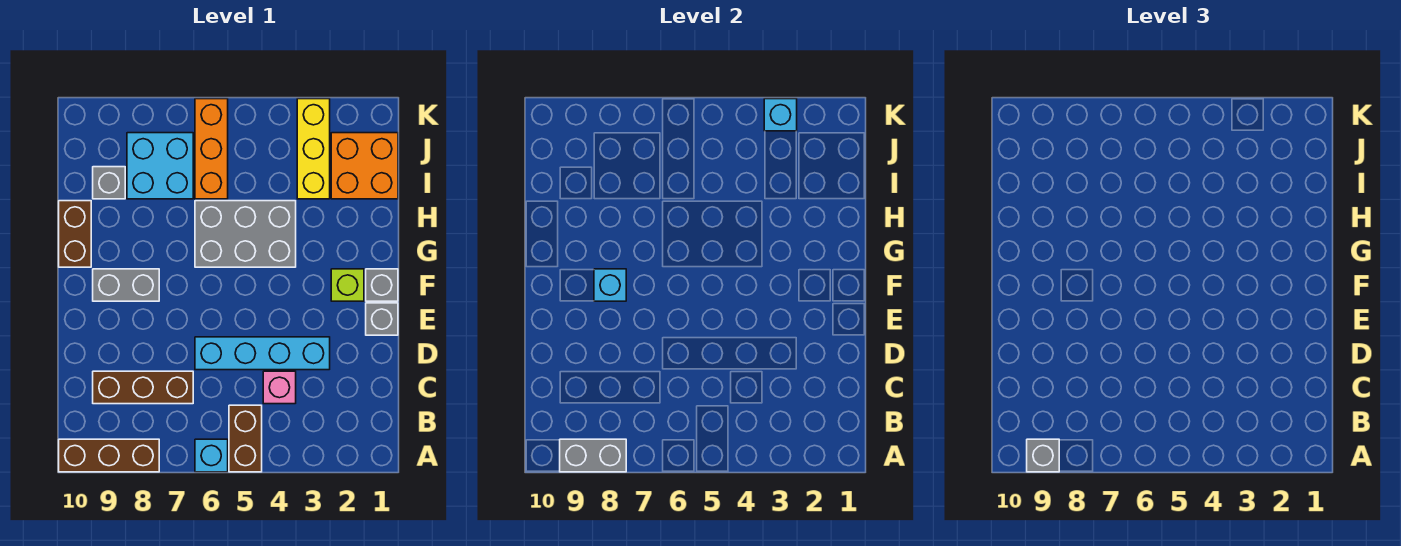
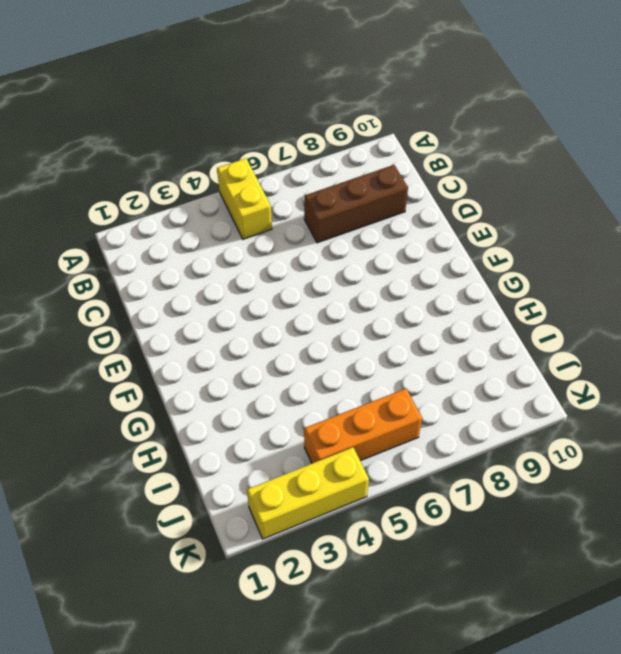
yellow 1x2 brick [217,158,272,239] -> brown 1x2 brick [229,405,262,472]
orange 1x3 brick [304,389,422,463] -> orange 1x3 brick turned to [195,99,228,199]
yellow 1x3 brick [247,447,369,539] -> yellow 1x3 brick turned to [297,99,330,199]
none -> cyan 1x1 brick [195,439,228,472]
none -> brown 1x3 brick [59,439,159,472]
none -> pink 1x1 brick [263,371,296,404]

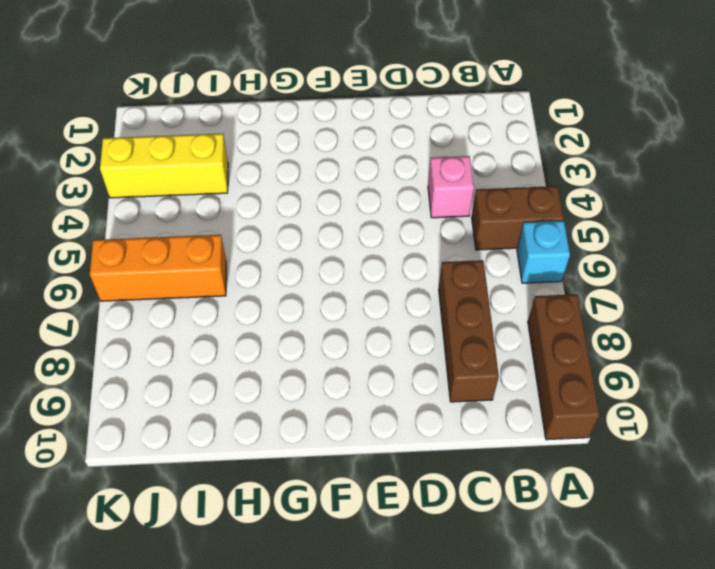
none -> cyan 1x4 brick [195,337,330,370]
none -> grey 1x1 brick [366,303,398,335]
none -> grey 1x1 brick [366,269,398,301]

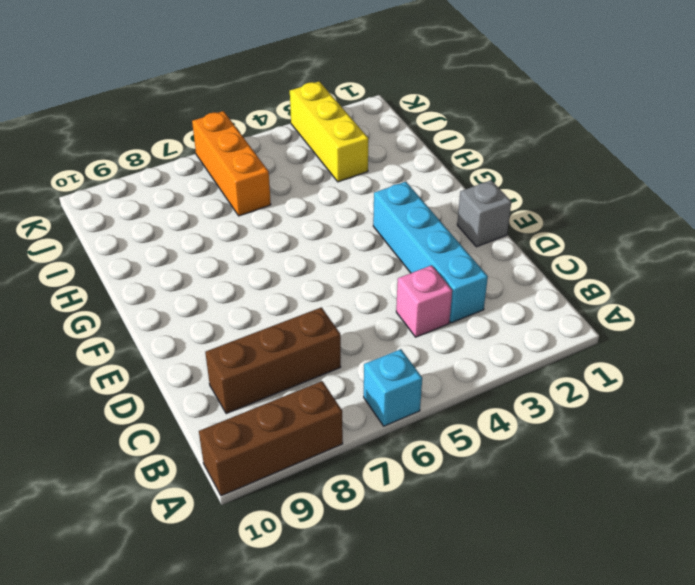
cyan 1x4 brick [373,182,488,323] -> cyan 1x4 brick turned to [195,337,330,370]
none -> brown 1x2 brick [229,405,262,472]
none -> grey 1x1 brick [366,269,398,301]
none -> lime 1x1 brick [331,269,364,301]

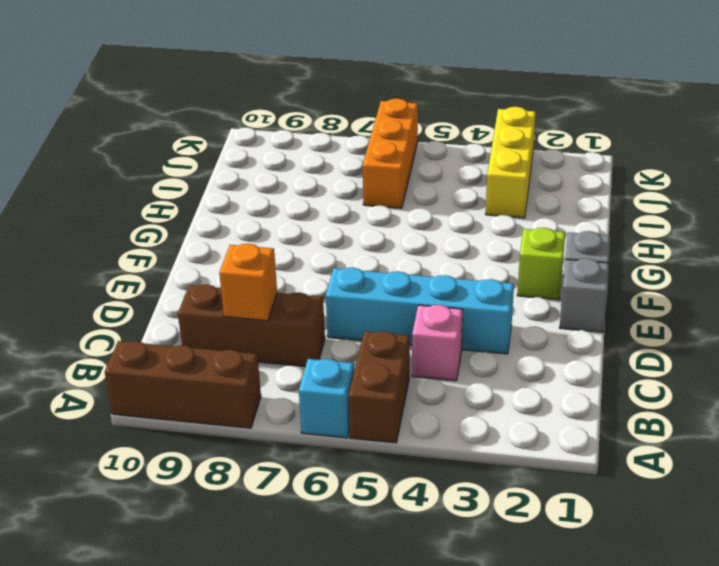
orange 1x1 brick [219,244,277,321] -> none
none -> grey 1x2 brick [93,269,159,301]
none -> grey 2x3 brick [195,201,296,267]
none -> brown 1x2 brick [59,201,91,267]

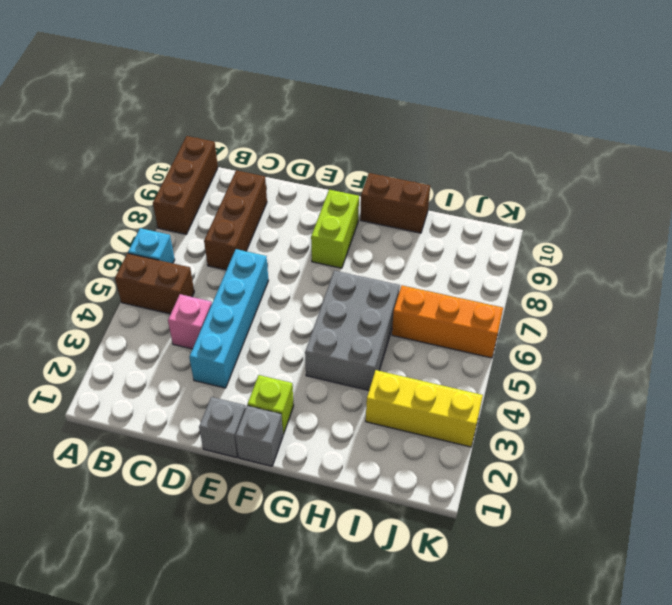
lime 1x2 brick [311,190,359,268] -> grey 1x2 brick [93,269,159,301]
none -> orange 2x2 brick [331,133,398,199]
none -> cyan 2x2 brick [127,133,193,199]
none -> grey 1x1 brick [93,167,125,199]

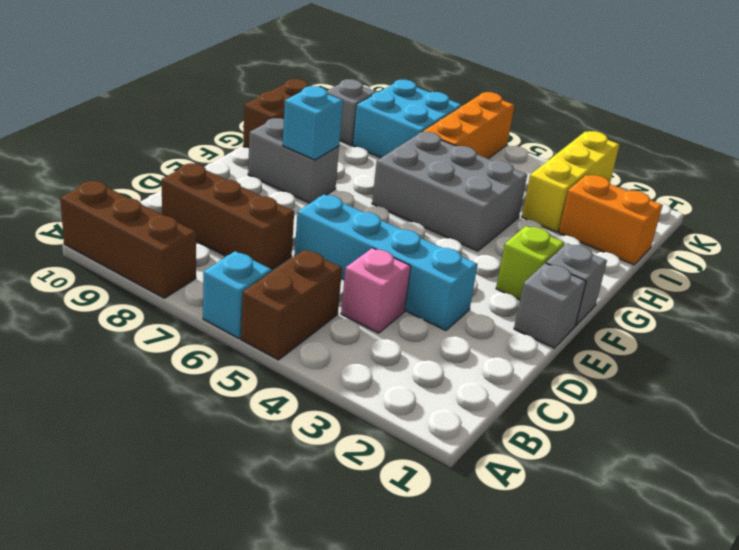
orange 1x2 brick [559,175,663,265] -> orange 2x2 brick [331,133,398,199]
none -> grey 1x2 brick [560,439,626,472]
none -> cyan 1x1 brick [764,99,797,131]
none -> grey 1x1 brick [1027,439,1059,472]

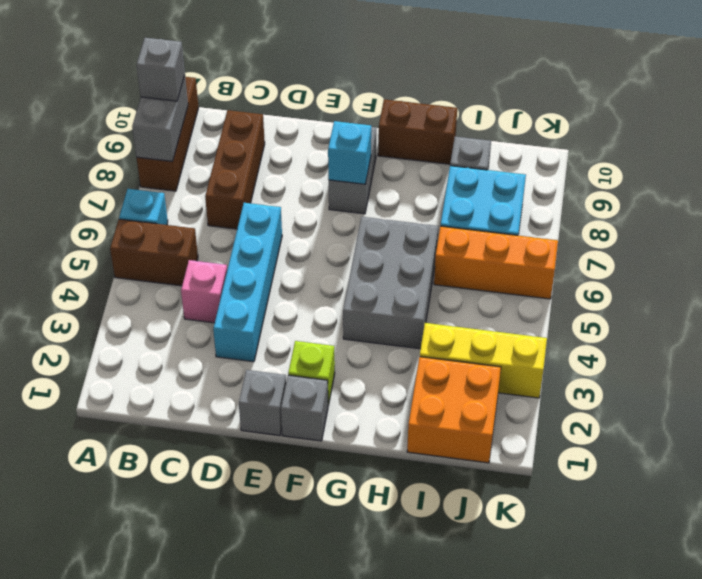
none -> cyan 1x1 brick [764,99,797,131]

